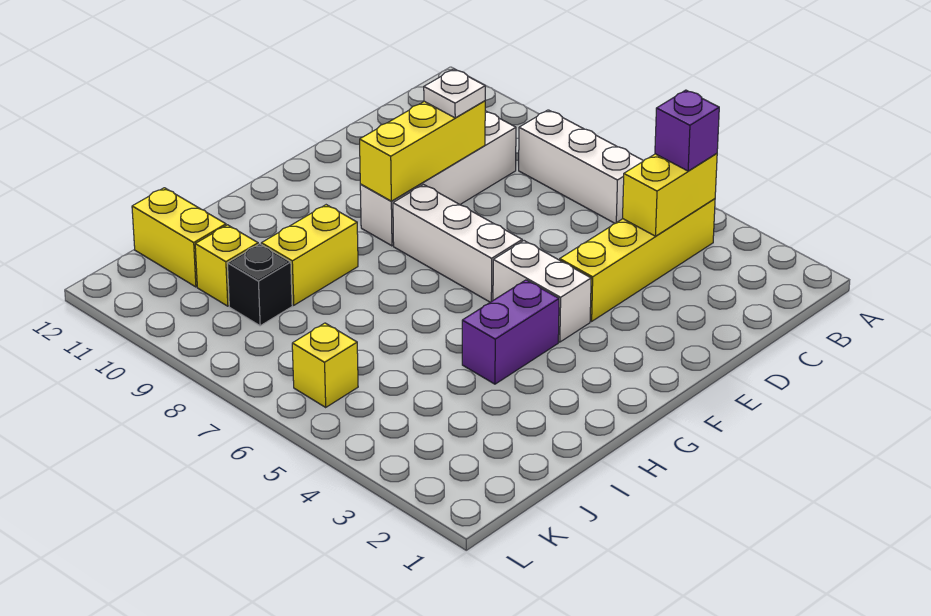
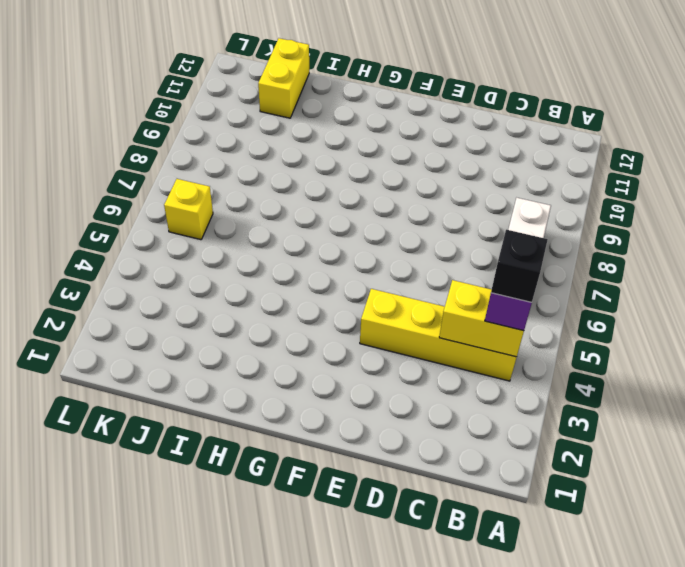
black 1x1 brick [491,230,548,302] -> black 1x1 brick moved to [227,244,292,326]
none -> white 1x4 brick [360,111,516,246]
none -> white 1x2 brick [493,241,591,342]
none -> white 1x3 brick [393,185,522,302]

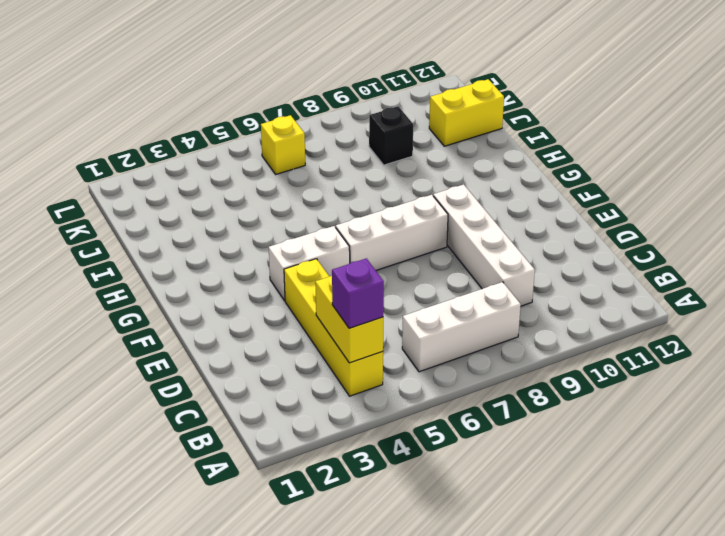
none -> purple 1x2 brick [462,280,559,384]
none -> yellow 1x2 brick [261,205,358,305]
none -> yellow 1x1 brick [195,225,258,306]

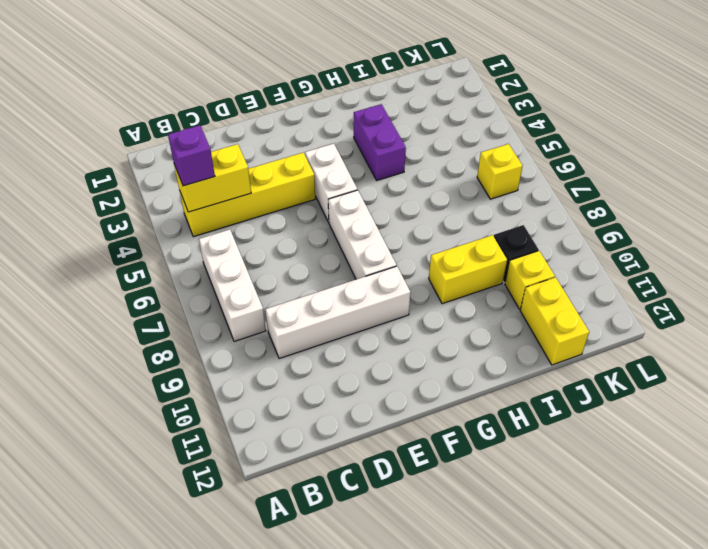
purple 1x2 brick [354,104,406,180] -> purple 1x2 brick turned to [462,280,559,384]
none -> yellow 1x3 brick [360,101,485,201]
none -> white 1x1 plate [424,69,485,118]

